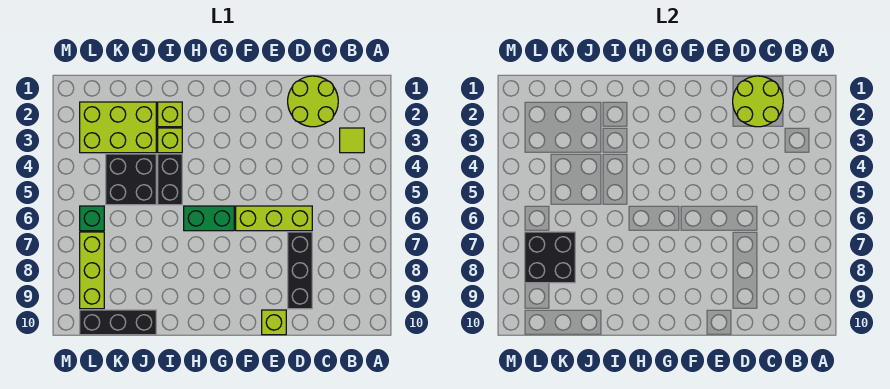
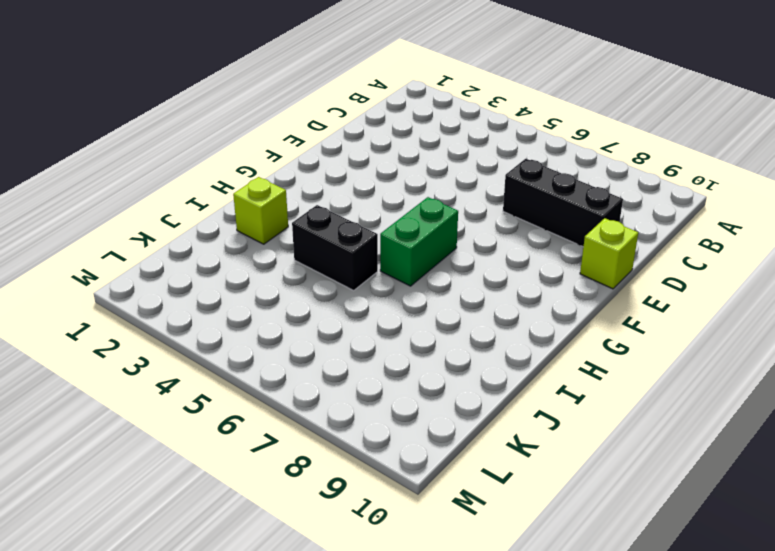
none -> lime 1x1 tile [340,128,364,153]
none -> lime 2x2 round brick [288,76,338,127]
none -> lime 1x3 brick [236,206,312,231]

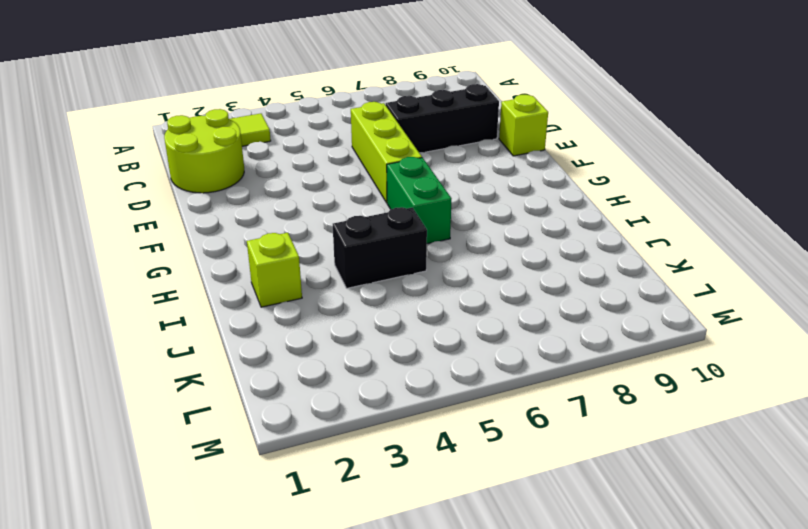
none -> lime 1x1 brick [158,128,182,153]
none -> lime 2x3 brick [80,102,156,153]
none -> black 2x2 brick [106,154,156,205]

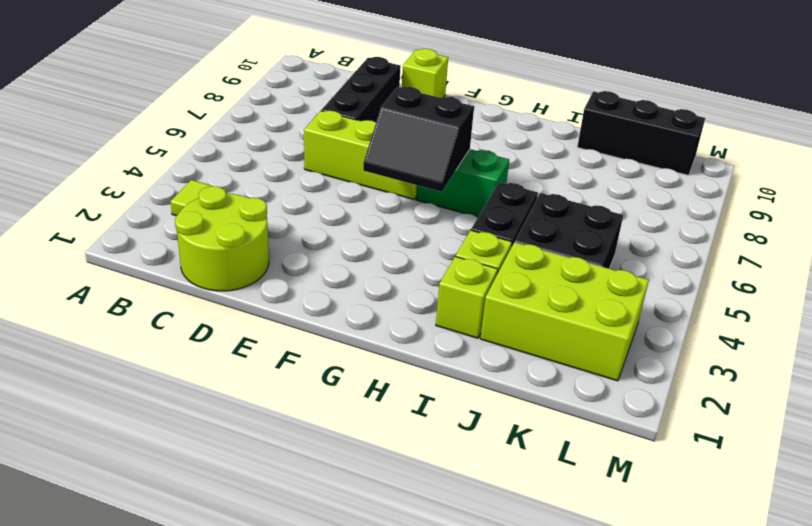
black 2x2 slope [363,87,474,192] -> none
none -> green 1x1 brick [80,206,104,231]
none -> lime 1x3 brick [80,232,104,309]
none -> lime 2x2 round brick [733,76,783,127]

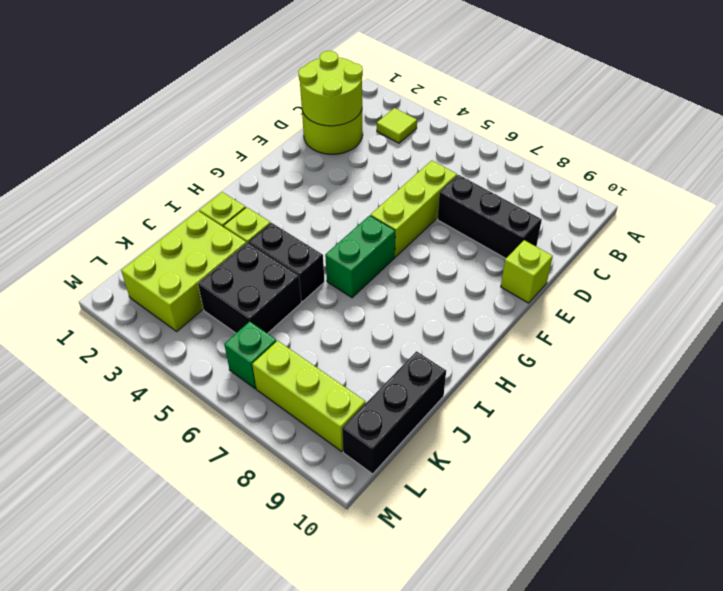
none -> black 2x2 brick [525,232,575,283]

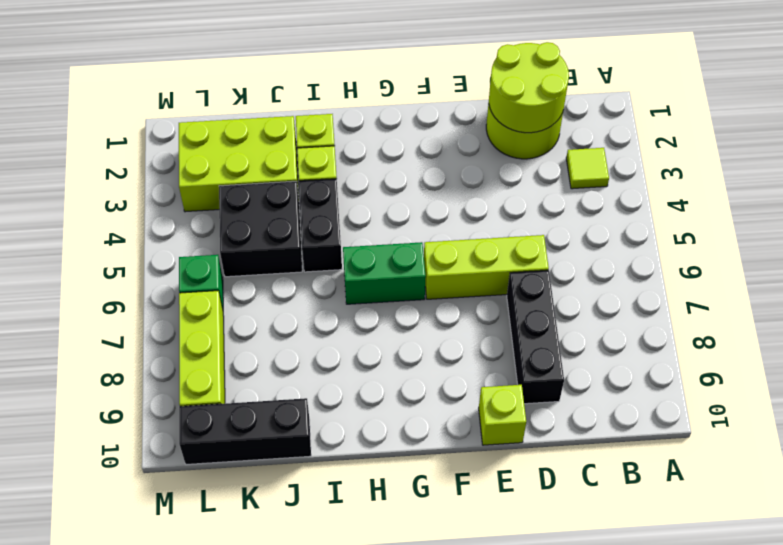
none -> black 2x2 brick [525,232,575,283]

